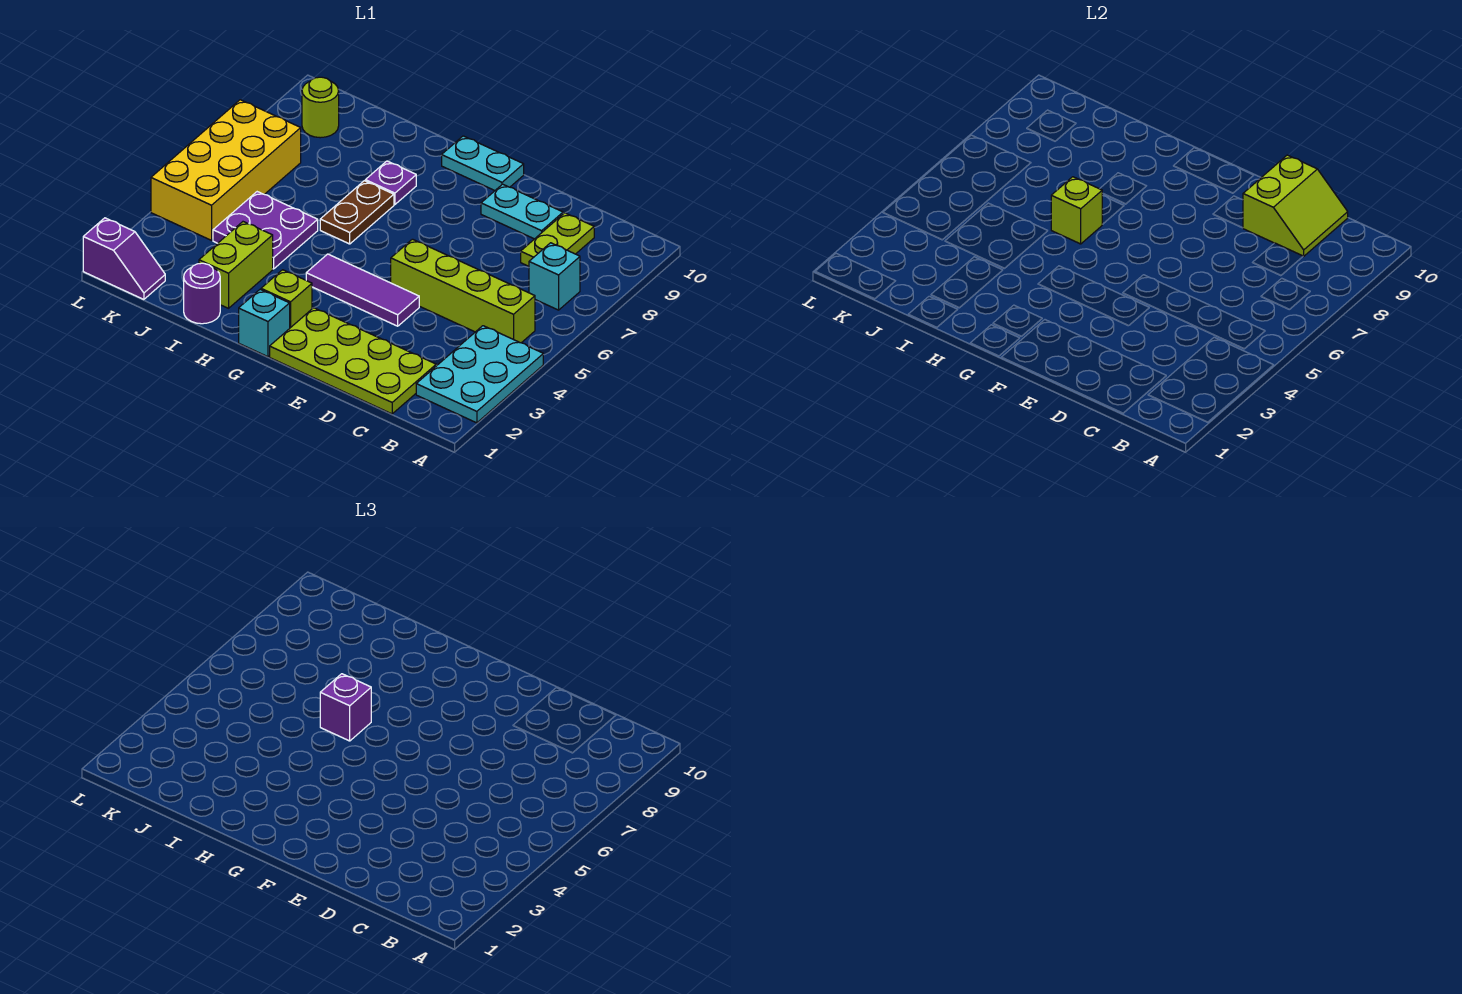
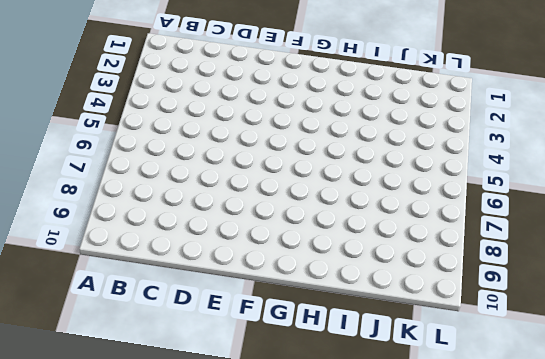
none -> cyan 2x3 plate [416,326,543,423]
none -> lime 1x4 brick [391,239,535,343]
none -> cyan 1x1 brick [529,243,580,310]

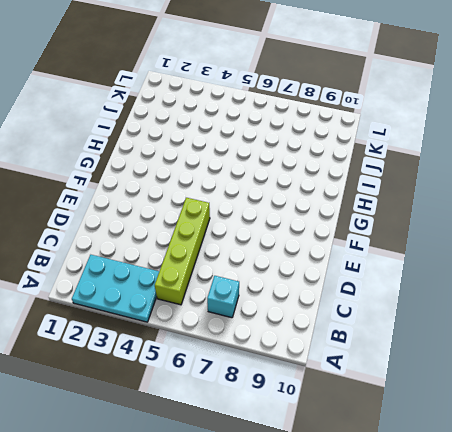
none -> lime 2x4 plate [270,308,436,414]
none -> lime 1x2 plate [521,213,594,266]
none -> cyan 1x2 plate [481,184,563,239]

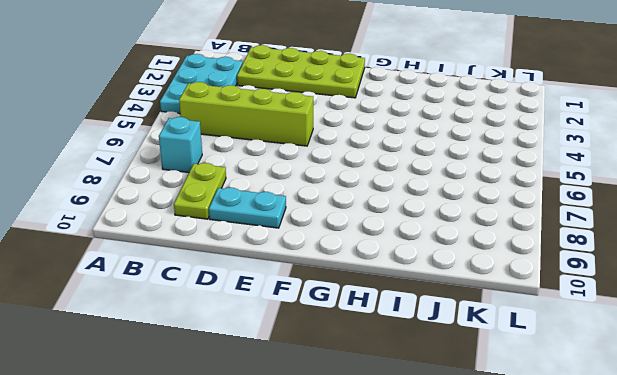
none -> purple 1x3 tile [306,254,419,326]
none -> cyan 1x2 plate [442,136,524,190]
none -> cyan 1x1 brick [239,290,290,357]

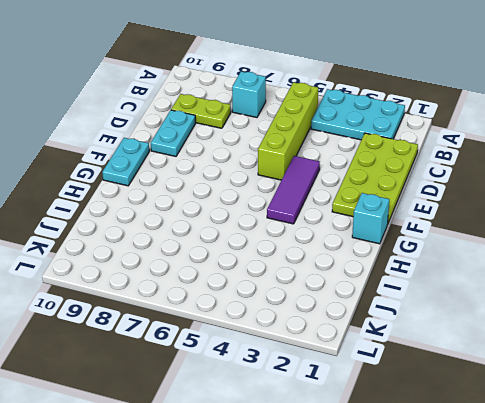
none -> lime 1x1 brick [261,270,312,328]
none -> brown 1x2 plate [320,181,394,244]
none -> purple 1x1 plate [365,161,416,205]

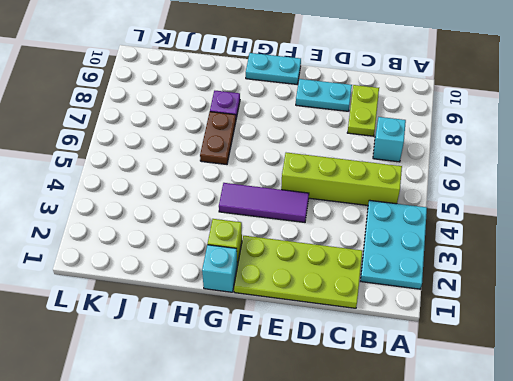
none -> purple 1x1 round brick [184,263,220,324]
none -> lime 1x2 brick [199,222,273,308]
none -> purple 2x2 plate [213,192,318,269]

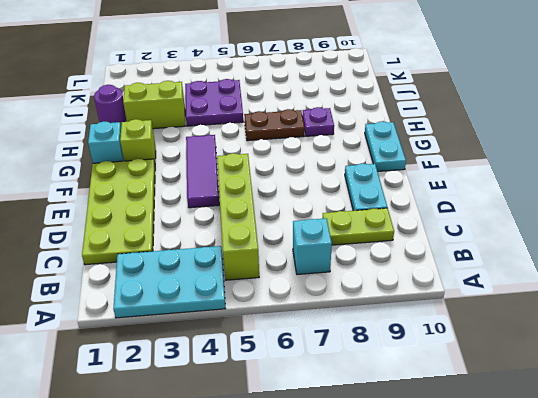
none -> purple 1x2 slope [83,218,165,299]
none -> yellow 2x4 brick [151,100,301,240]
none -> lime 1x1 round brick [302,77,339,138]

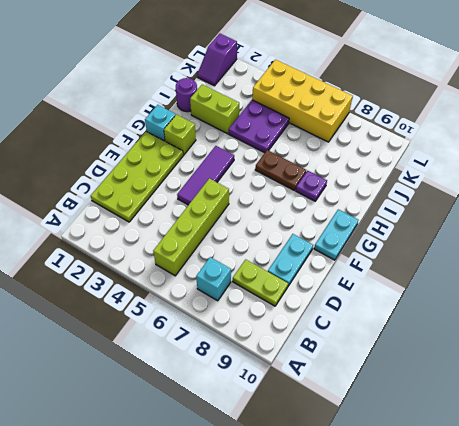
none -> cyan 2x3 plate [416,326,543,423]
none -> lime 1x1 round brick [302,77,339,138]
none -> lime 2x2 slope [1243,155,1348,256]

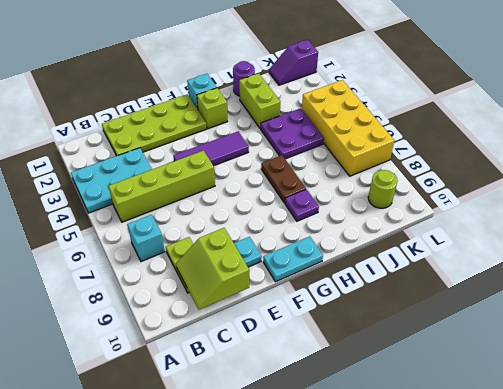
cyan 2x3 plate [71,148,152,213] -> cyan 2x3 plate turned to [416,326,543,423]
none -> lime 1x1 brick [1051,177,1102,244]
none -> purple 1x1 brick [320,674,371,741]

